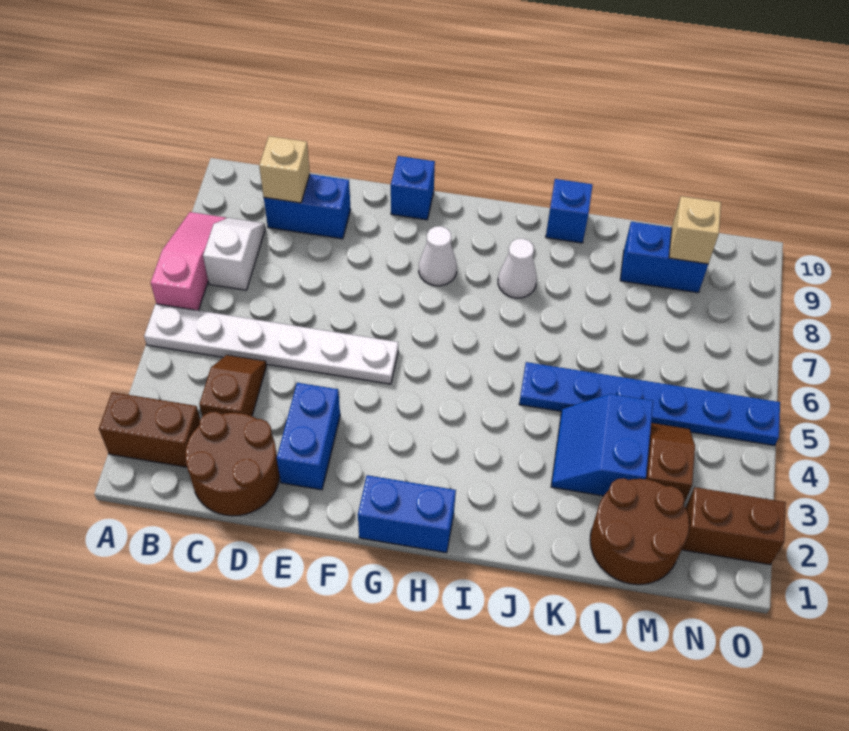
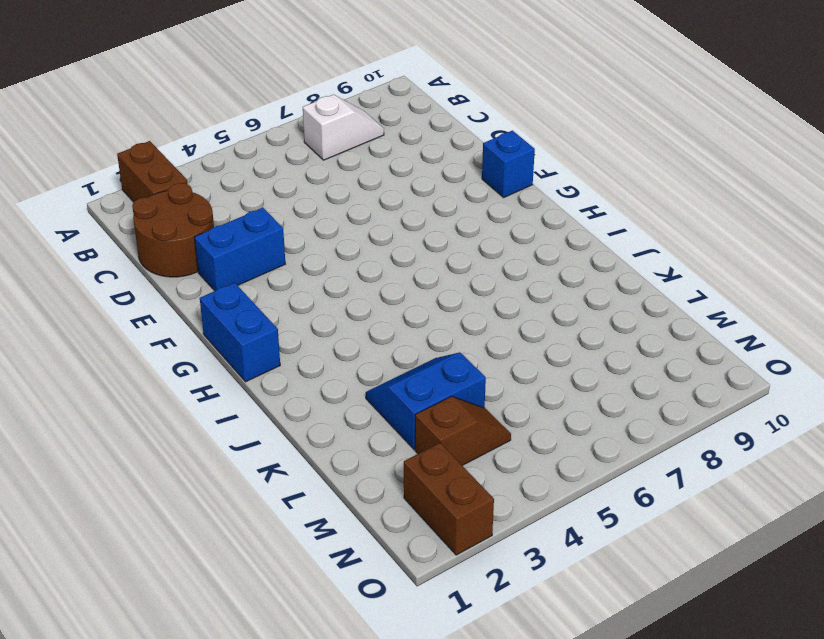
none -> white 1x6 plate [144,304,398,384]
none -> pink 1x3 slope [151,212,226,311]
none -> brown 1x2 slope [199,355,266,416]

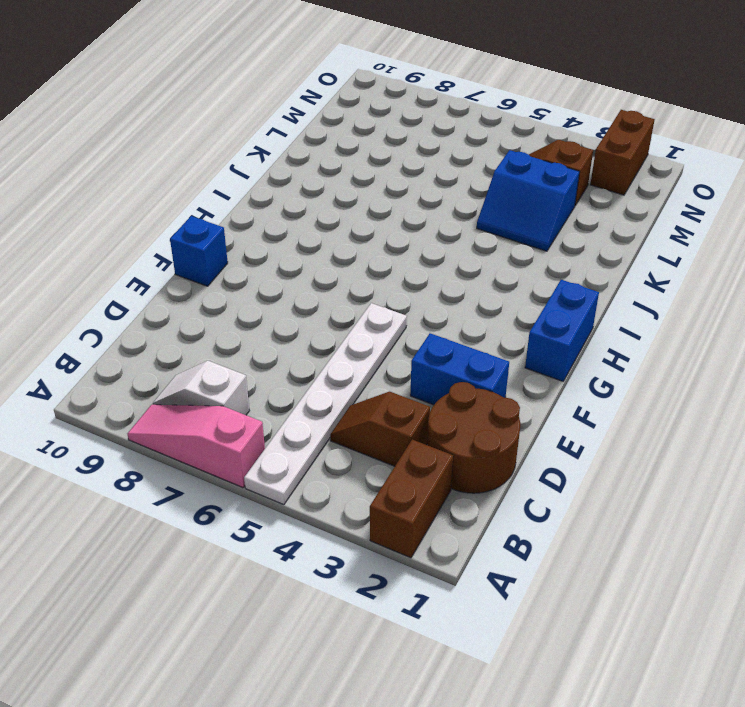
none -> blue 1x2 brick [264,174,351,239]
none -> white 1x1 cone [419,226,457,286]
none -> white 1x1 cone [498,239,537,298]

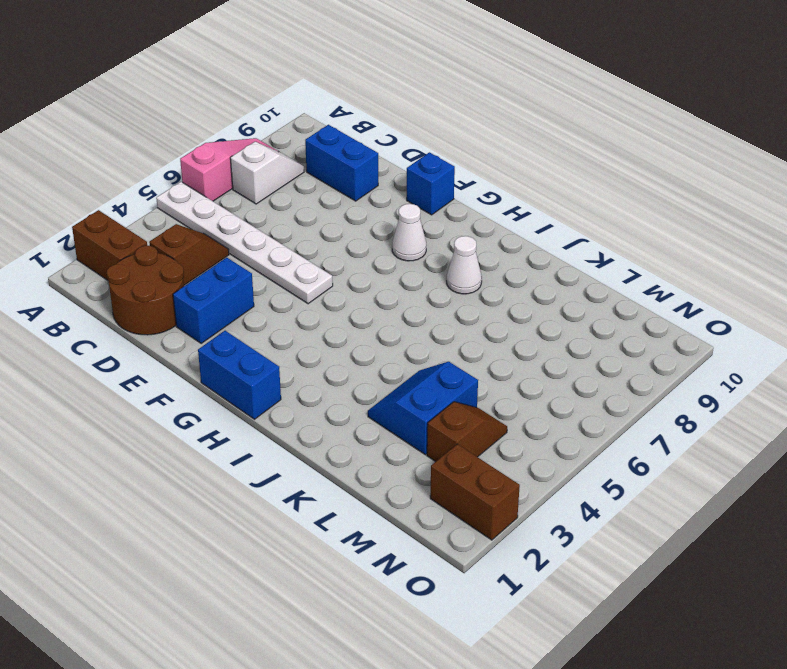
none -> blue 1x6 plate [519,362,780,446]
none -> blue 1x1 brick [546,179,592,243]
none -> brown 2x2 round brick [590,478,689,585]

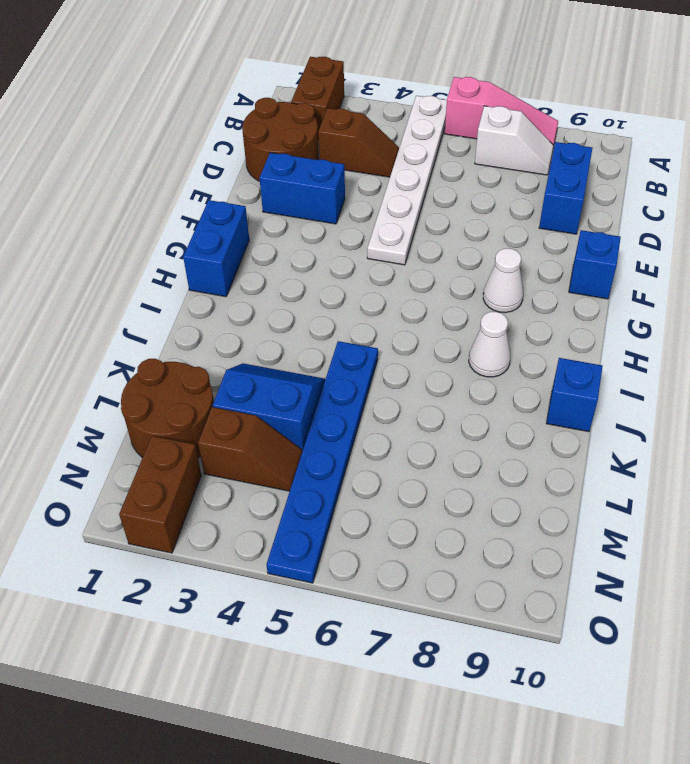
none -> blue 1x2 brick [620,222,708,293]
none -> tan 1x1 brick [259,136,310,203]
none -> tan 1x1 brick [669,196,721,264]

